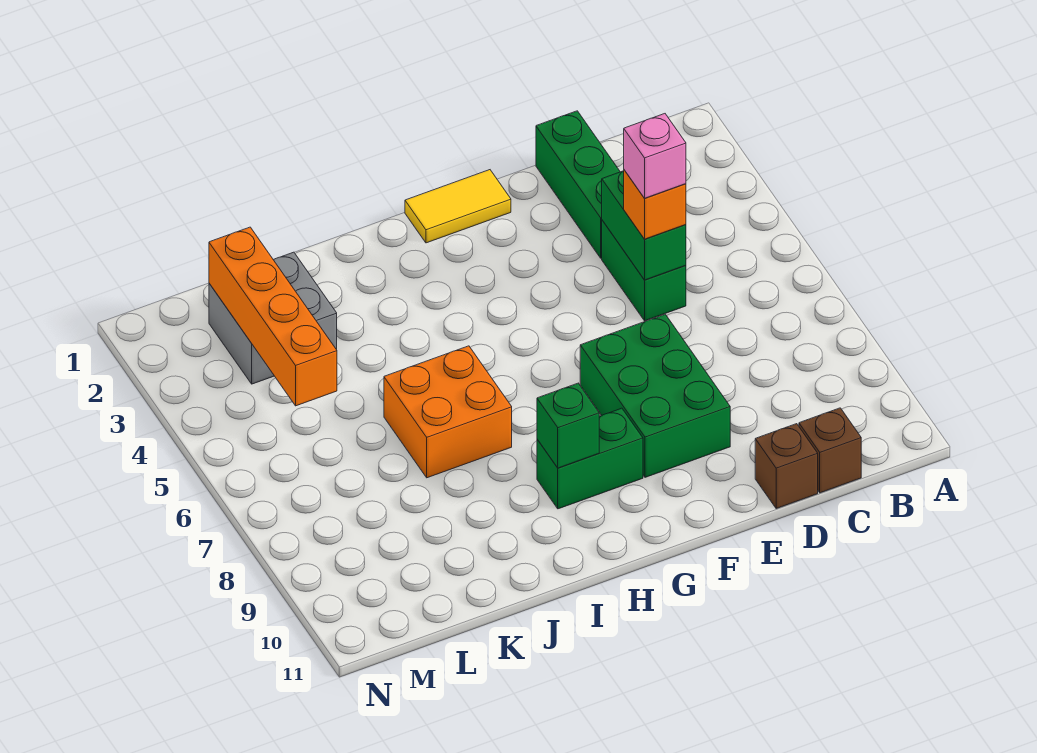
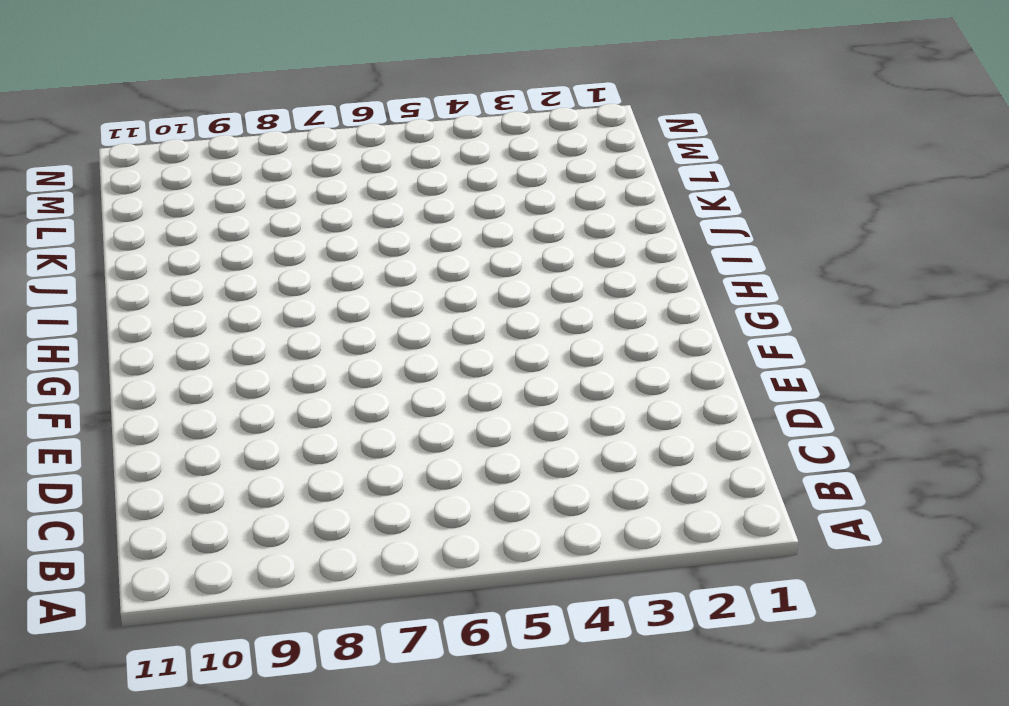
none -> brown 1x1 brick [799,408,861,493]
none -> green 1x3 brick [536,111,620,258]
none -> green 1x2 brick [602,220,686,321]

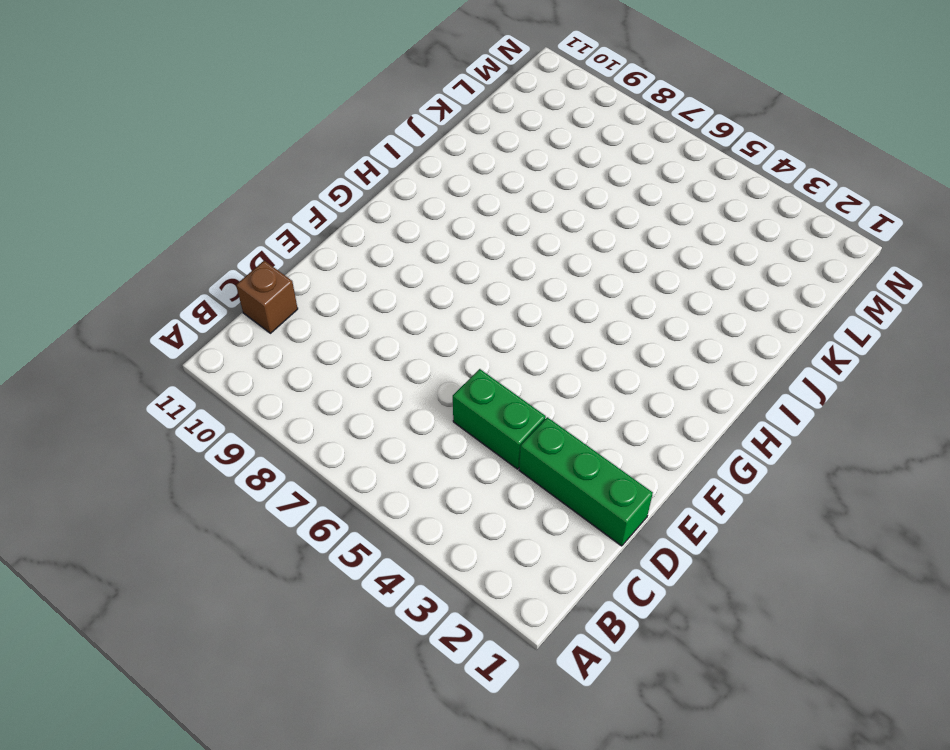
none -> brown 1x1 brick [755,424,818,508]
none -> green 2x3 brick [580,314,730,477]
none -> yellow 1x2 tile [405,170,511,243]

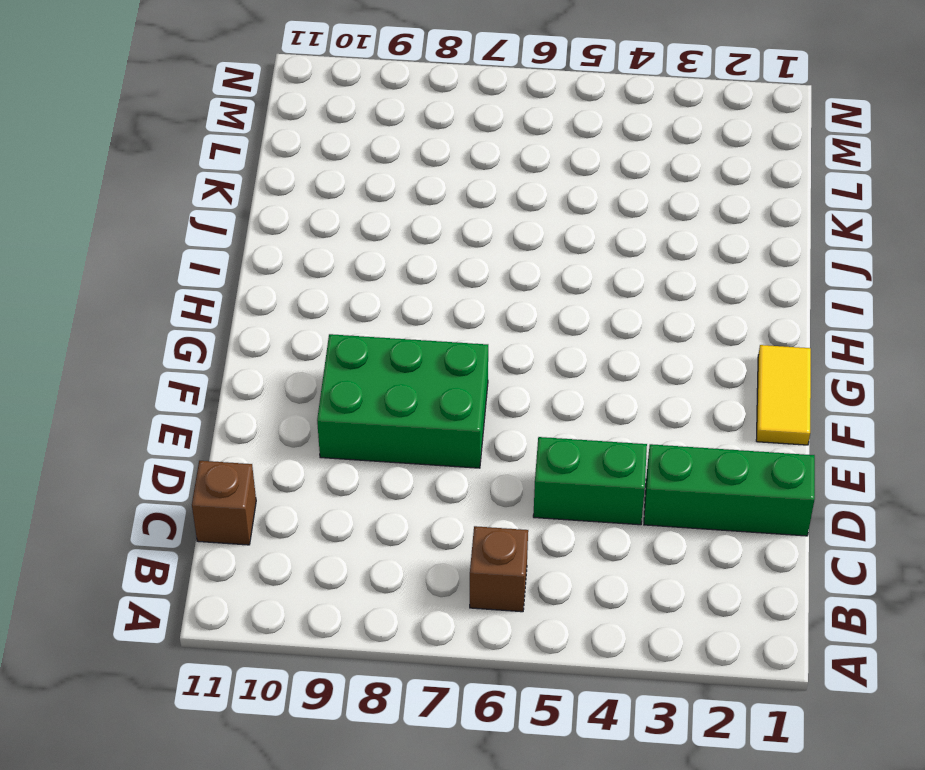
brown 1x1 brick [470,526,528,612] -> brown 1x1 brick moved to [755,424,818,508]
none -> green 1x2 brick [537,408,643,509]
none -> orange 2x2 brick [384,346,512,478]
none -> grey 2x2 brick [209,252,337,384]

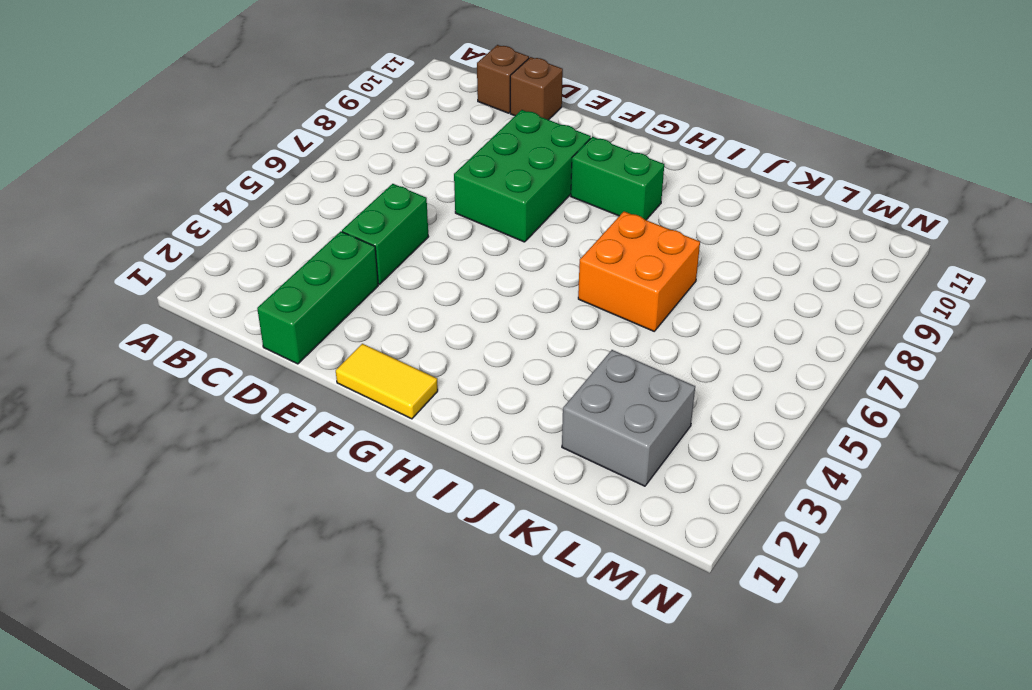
none -> green 1x2 brick [602,171,686,280]
none -> green 1x1 brick [537,383,599,468]
none -> orange 1x4 brick [209,227,337,406]

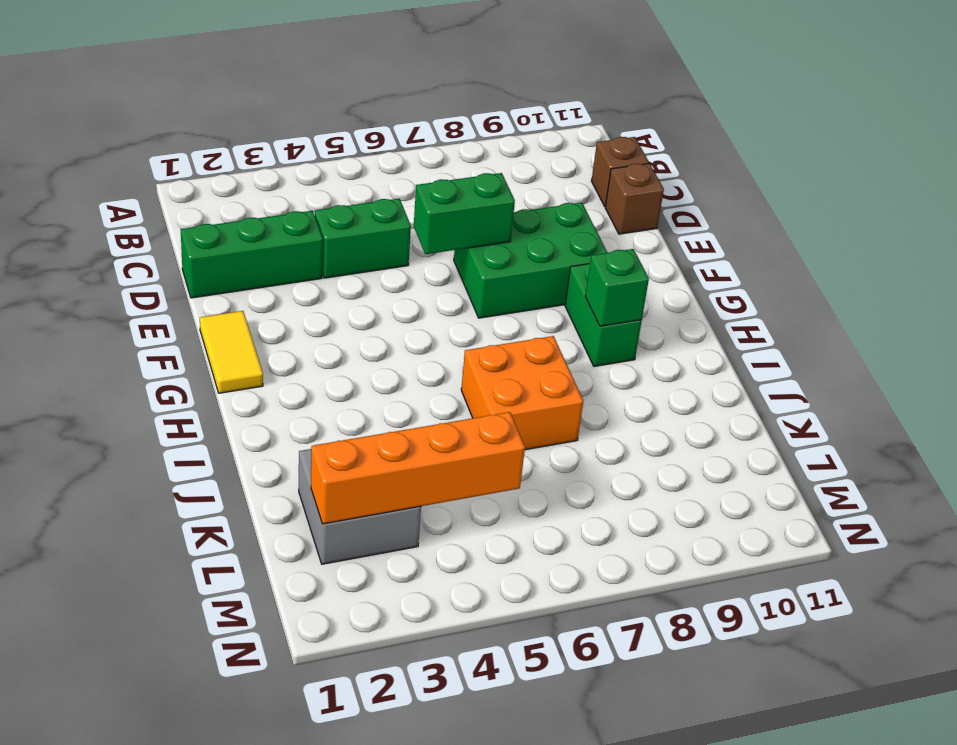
green 1x2 brick [414,173,515,254] -> green 1x2 brick moved to [602,171,686,280]
none -> orange 1x1 brick [624,170,686,239]
none -> pink 1x1 brick [624,114,686,198]

